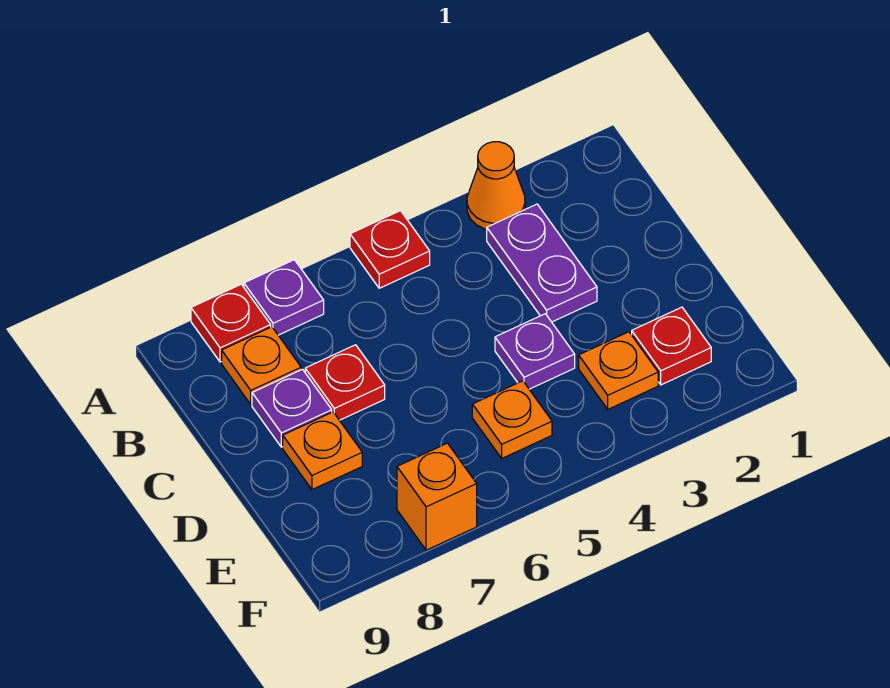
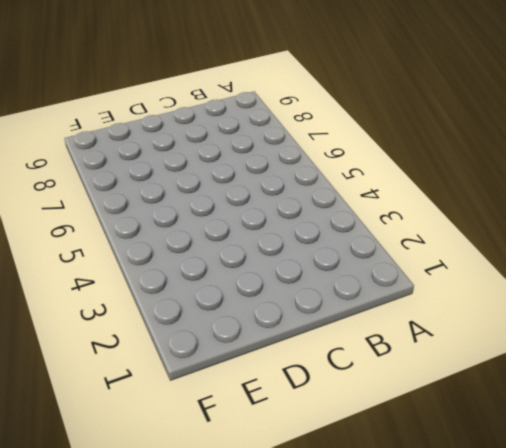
none -> orange 1x1 cone [467,142,525,229]
none -> red 1x1 plate [350,211,430,288]
none -> purple 1x1 plate [244,260,324,335]

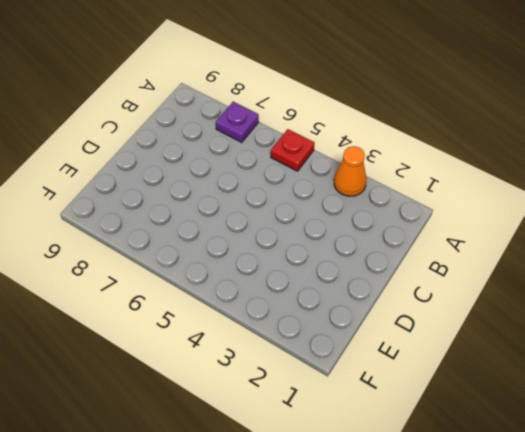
none -> red 1x1 plate [191,284,271,362]
none -> purple 1x2 plate [487,204,597,322]
none -> orange 1x1 plate [222,327,301,404]

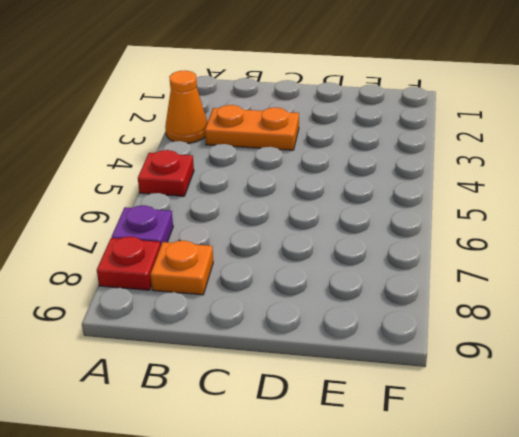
orange 1x2 plate [205,105,299,150] -> purple 1x2 plate [487,204,597,322]
none -> red 1x1 plate [305,345,385,420]
none -> purple 1x1 plate [252,369,332,447]
none -> purple 1x1 plate [495,314,575,389]

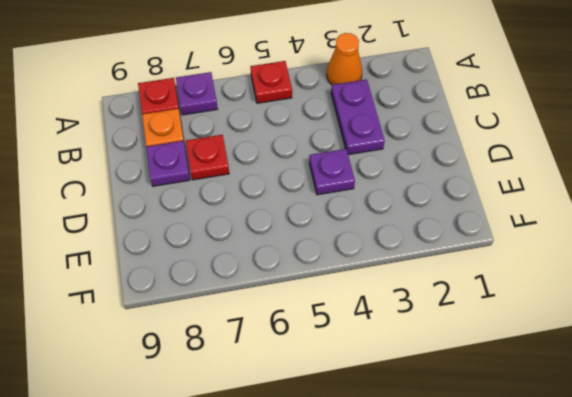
none -> orange 1x1 plate [283,412,362,490]
none -> red 1x1 plate [632,307,711,385]
none -> orange 1x1 plate [579,332,658,409]

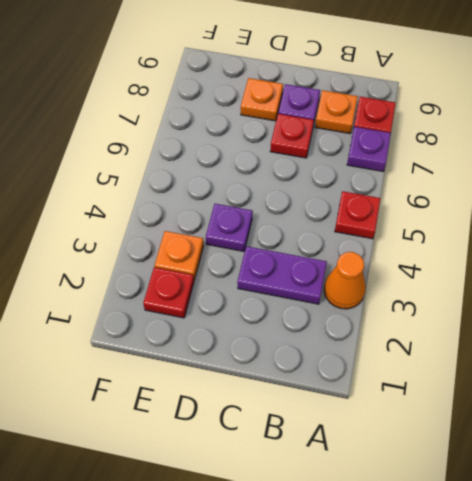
none -> orange 1x1 plate [472,381,552,458]
none -> orange 1x1 brick [397,443,477,550]

